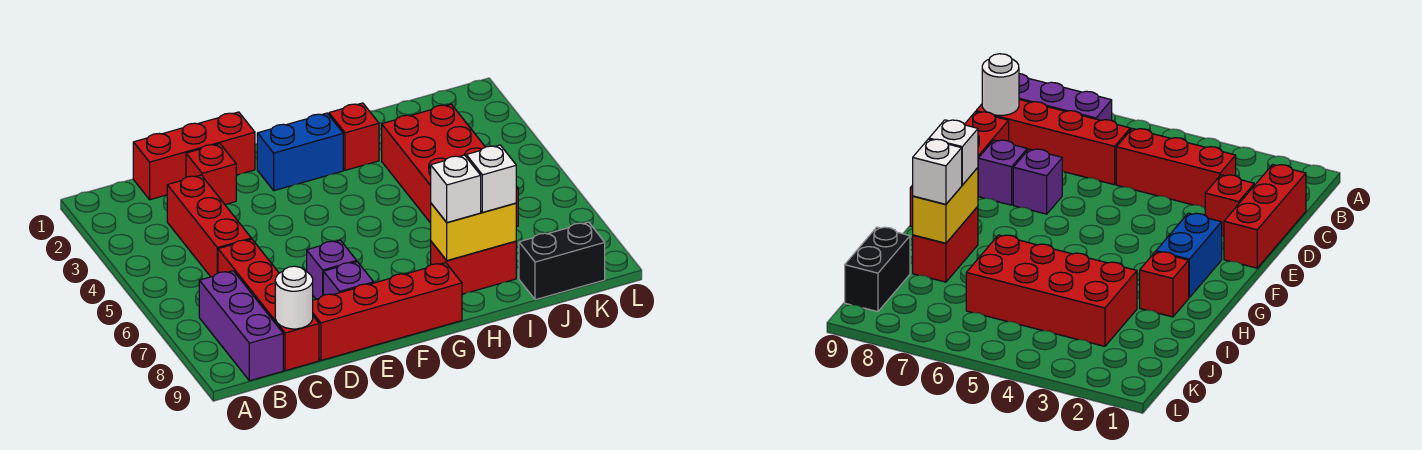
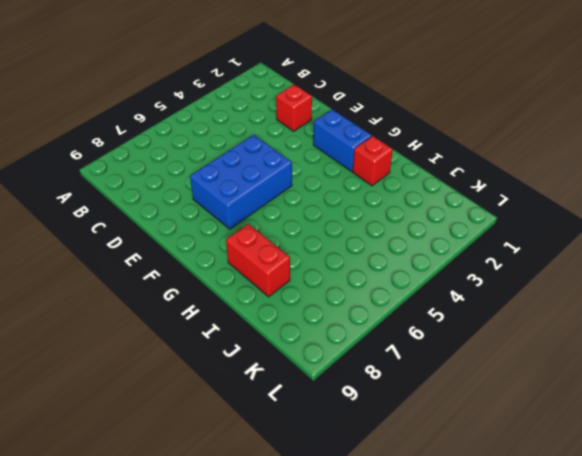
blue 2x3 brick [190,135,292,229] -> purple 1x1 brick [307,240,357,299]
none -> purple 1x3 brick [199,271,283,381]
none -> red 1x3 brick [133,112,255,200]
none -> red 1x3 brick [167,175,251,277]

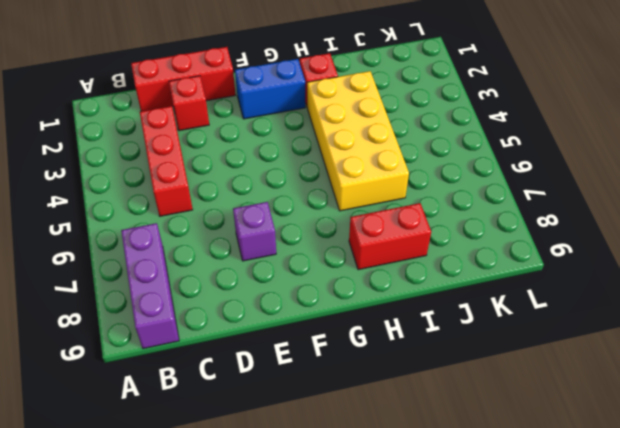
yellow 2x4 brick [307,71,409,211] -> red 2x4 brick [382,104,518,227]
none -> red 1x4 brick [218,239,319,371]
none -> red 1x4 brick [313,263,462,360]
none -> purple 1x1 brick [323,262,374,295]

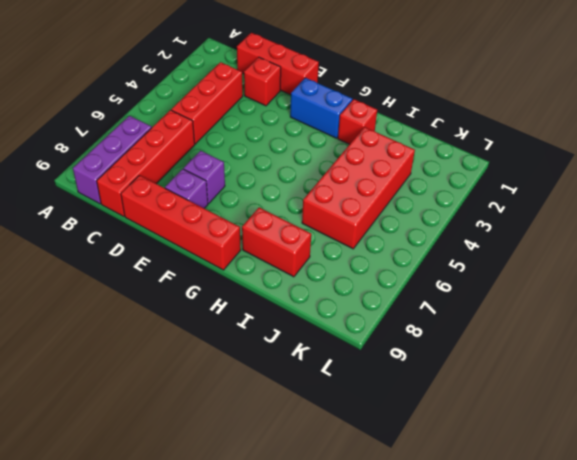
none -> black 1x2 brick [519,222,605,300]
none -> white 1x1 round brick [275,266,313,329]
none -> yellow 1x2 brick [431,203,516,260]

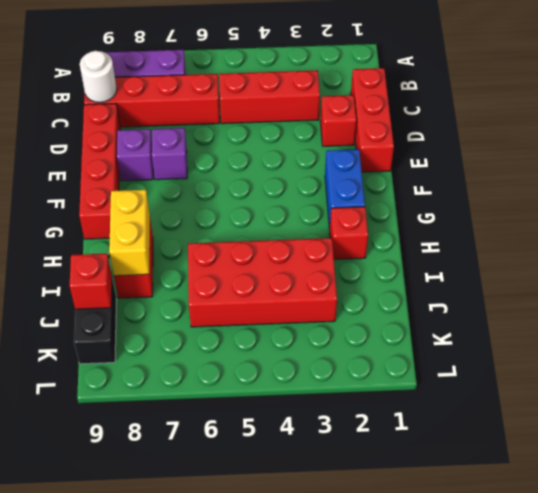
red 1x1 brick [70,254,112,309] -> none
none -> white 1x1 brick [431,155,481,222]
none -> white 1x1 brick [466,145,516,212]

